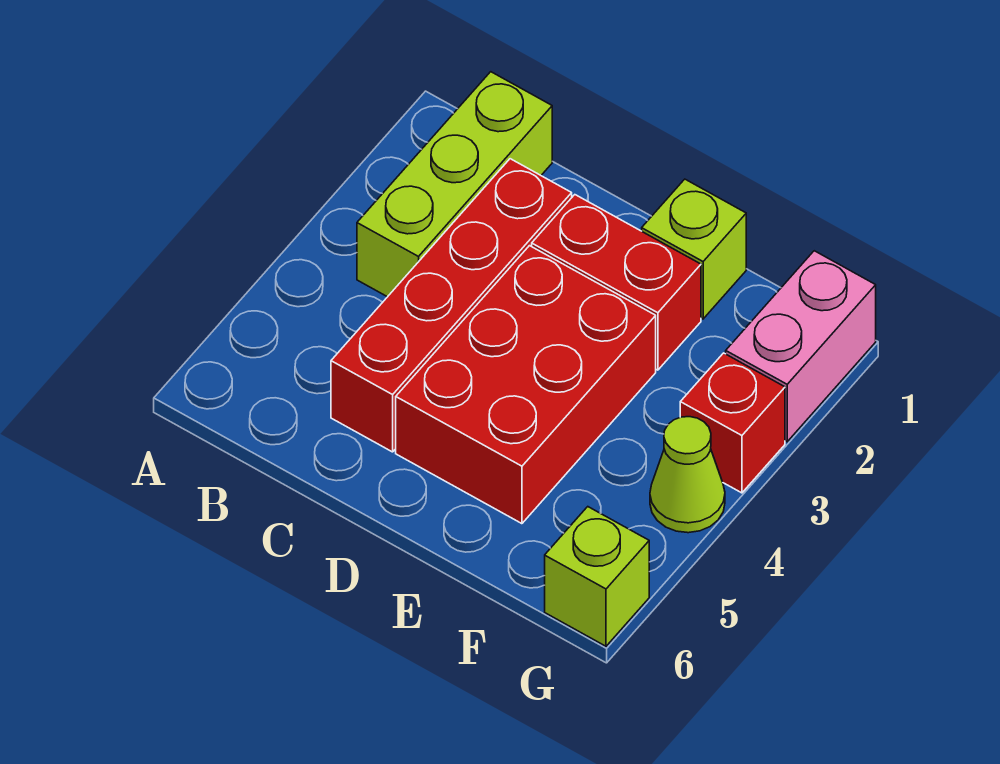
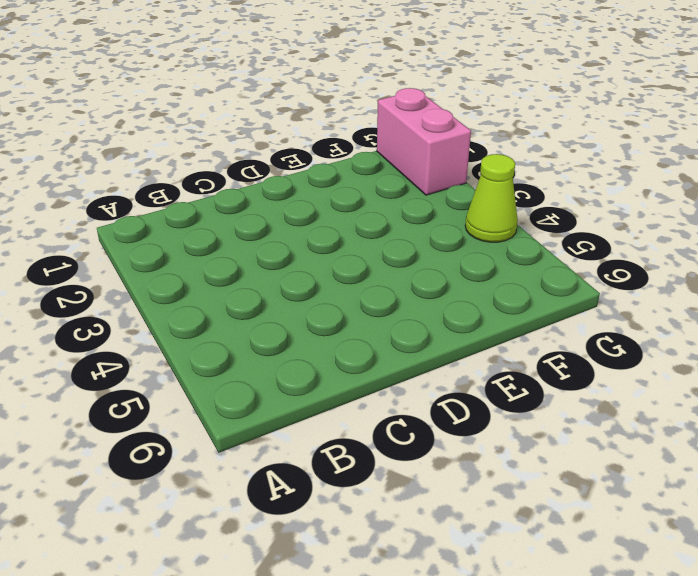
none -> lime 1x3 brick [357,72,552,297]
none -> red 1x4 brick [331,159,572,452]

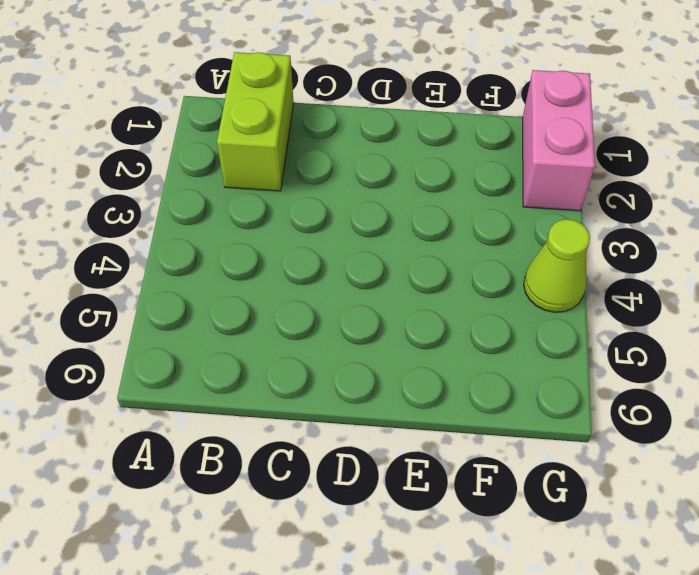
lime 1x2 brick [217,52,294,191] -> lime 1x3 brick [357,72,552,297]
none -> red 1x4 brick [331,159,572,452]
none -> red 1x2 brick [532,195,701,370]

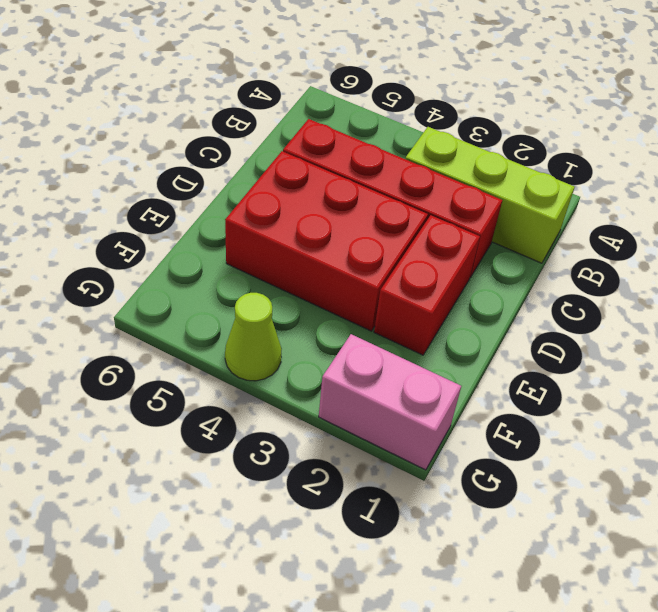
none -> lime 1x1 brick [642,179,746,319]
none -> red 1x1 brick [680,353,785,493]

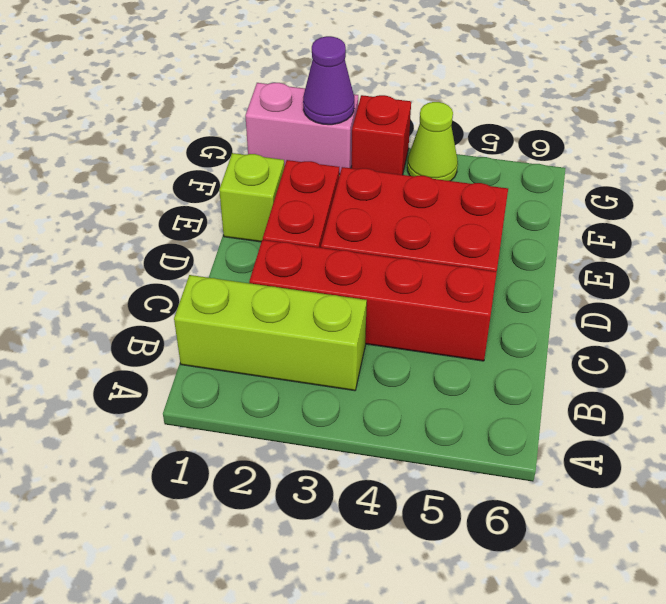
purple 1x1 cone [303,36,354,125] -> none
none -> lime 1x1 brick [545,507,649,646]

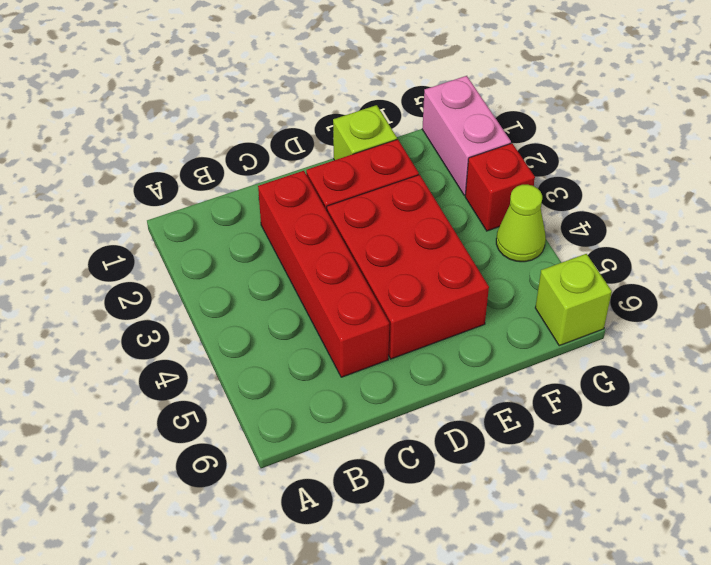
none -> lime 1x3 brick [357,72,552,297]

